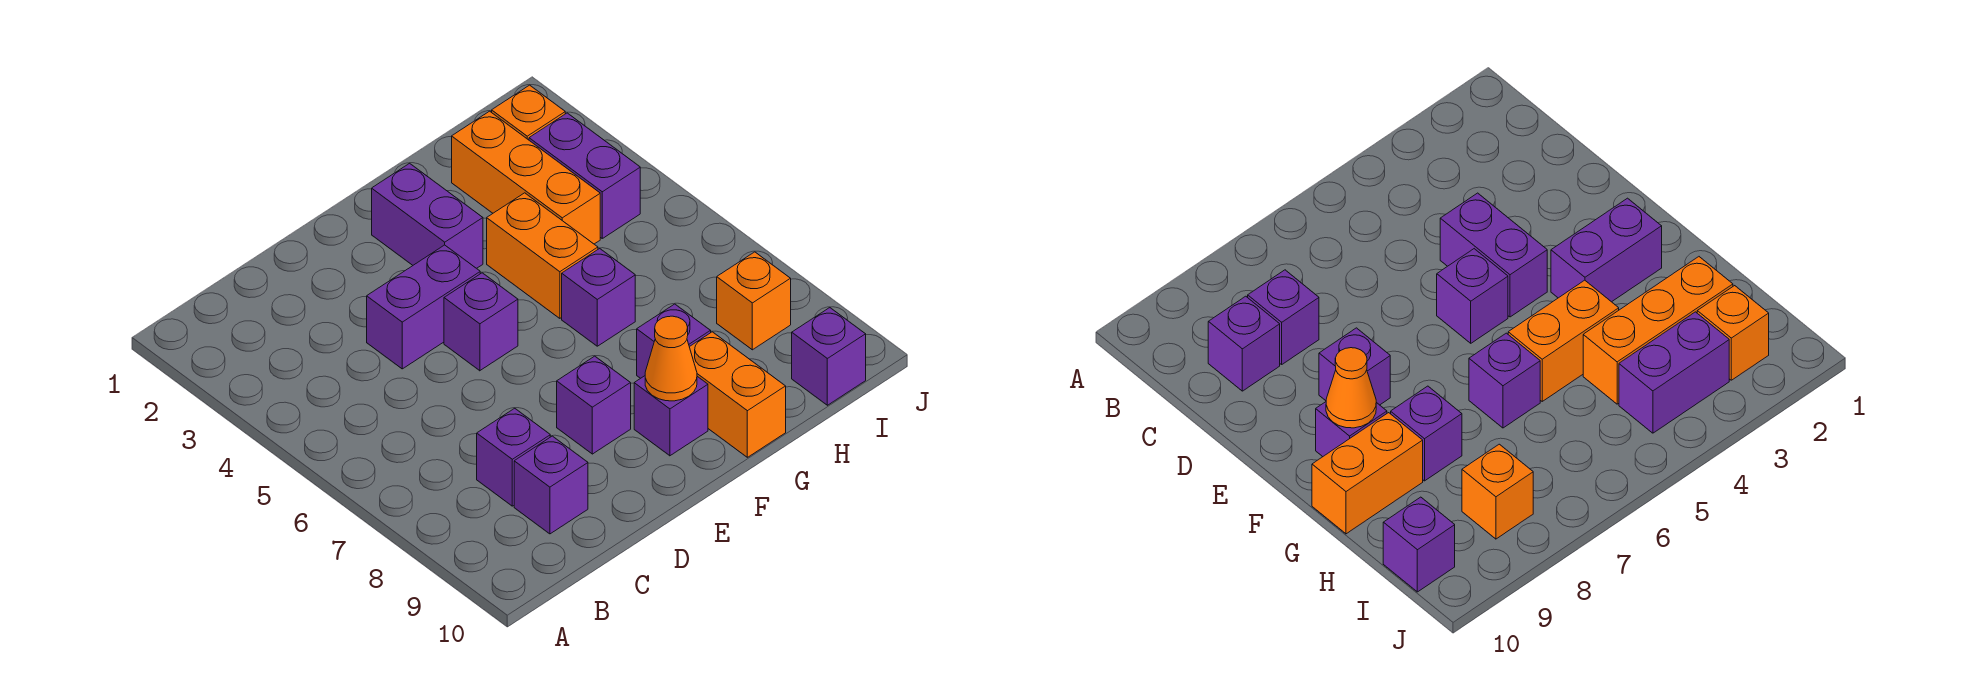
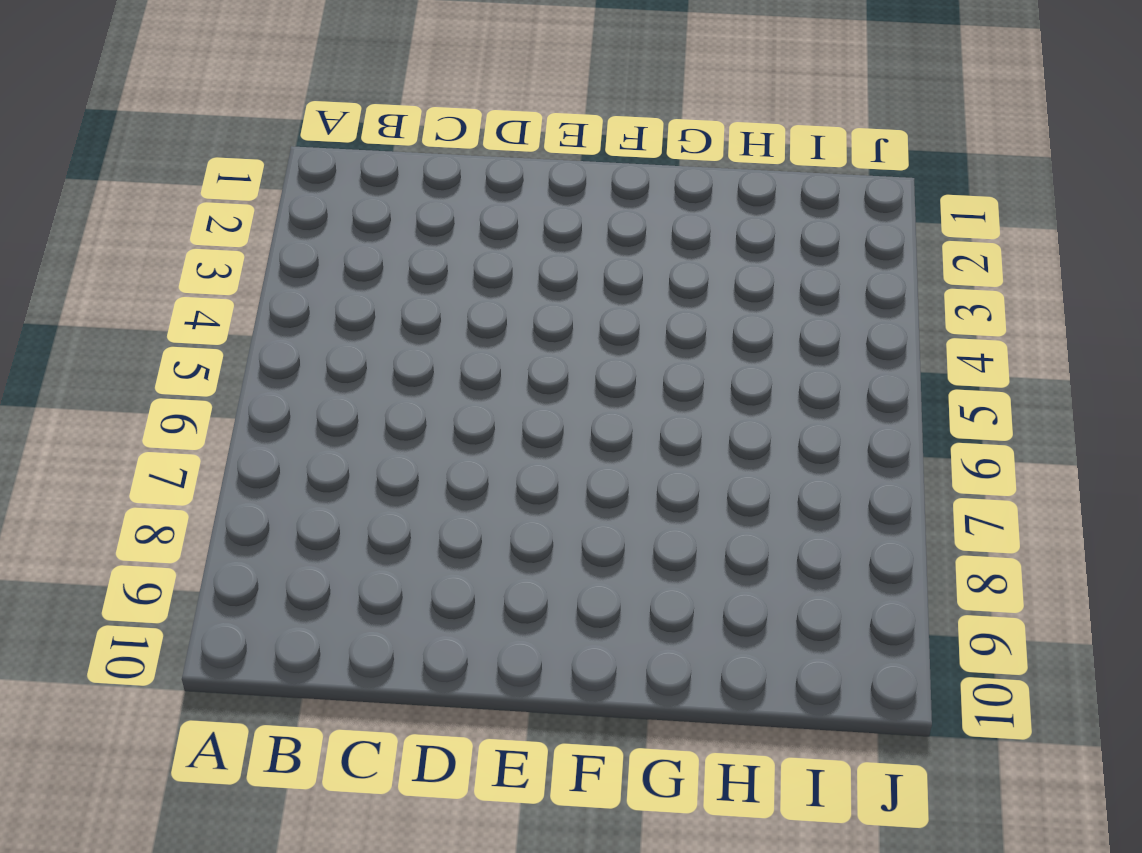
none -> purple 1x1 brick [477,408,550,506]
none -> purple 1x1 brick [514,436,588,534]
none -> purple 1x2 brick [367,245,480,369]

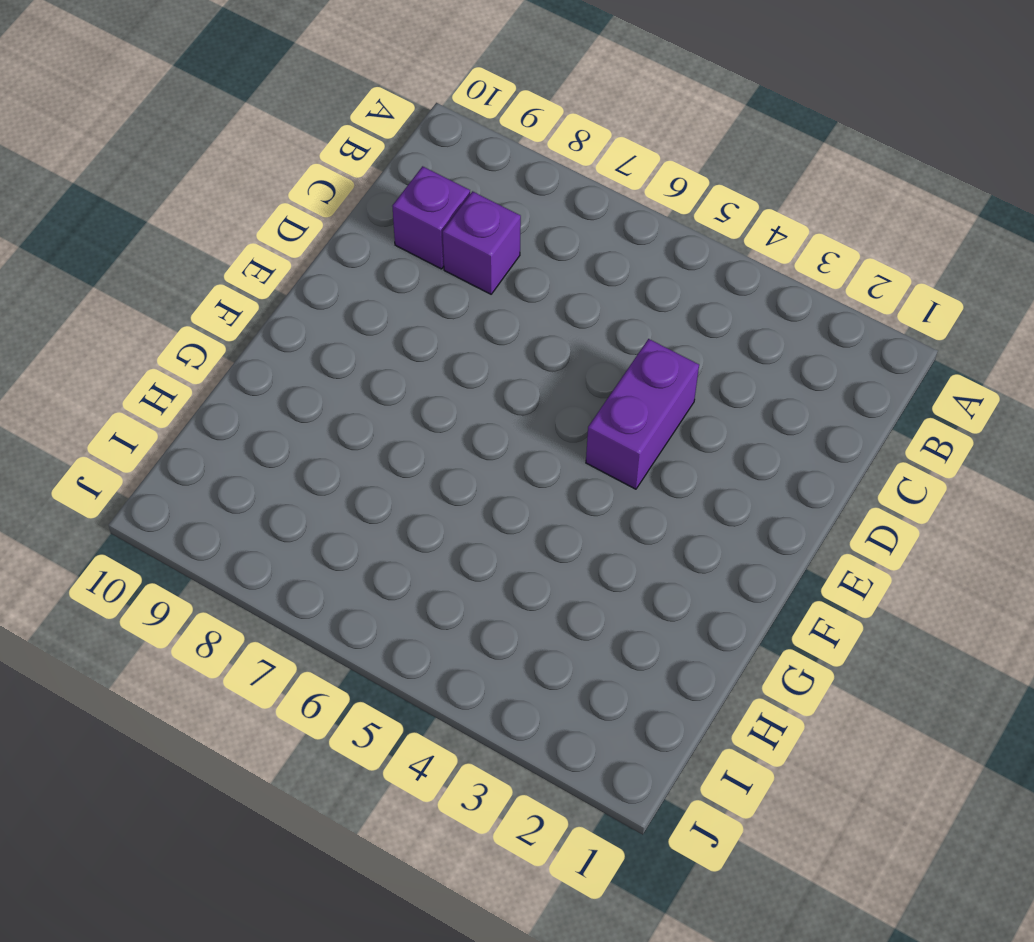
none -> purple 1x1 brick [444,273,518,371]
none -> purple 1x1 brick [557,356,631,454]
none -> purple 1x2 brick [372,163,483,268]

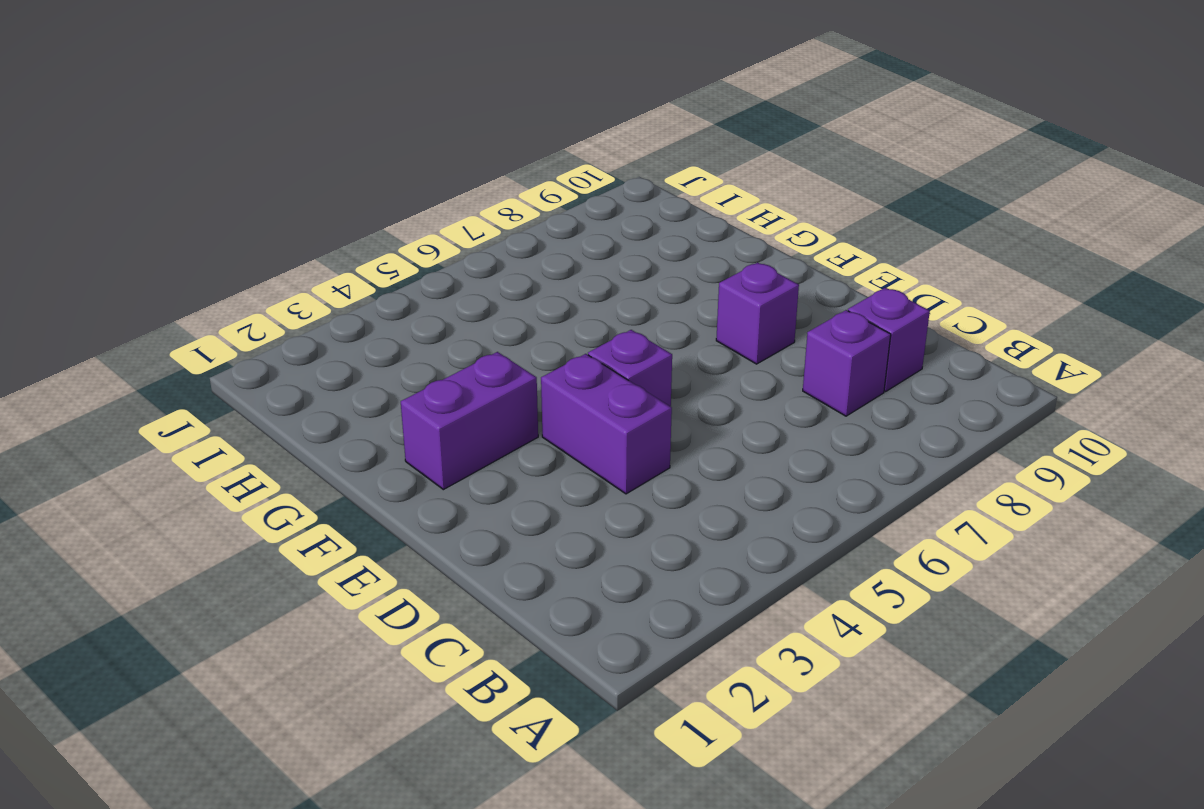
none -> purple 1x1 brick [634,376,708,456]
none -> orange 1x2 brick [487,193,598,318]
none -> purple 1x1 brick [562,249,635,346]

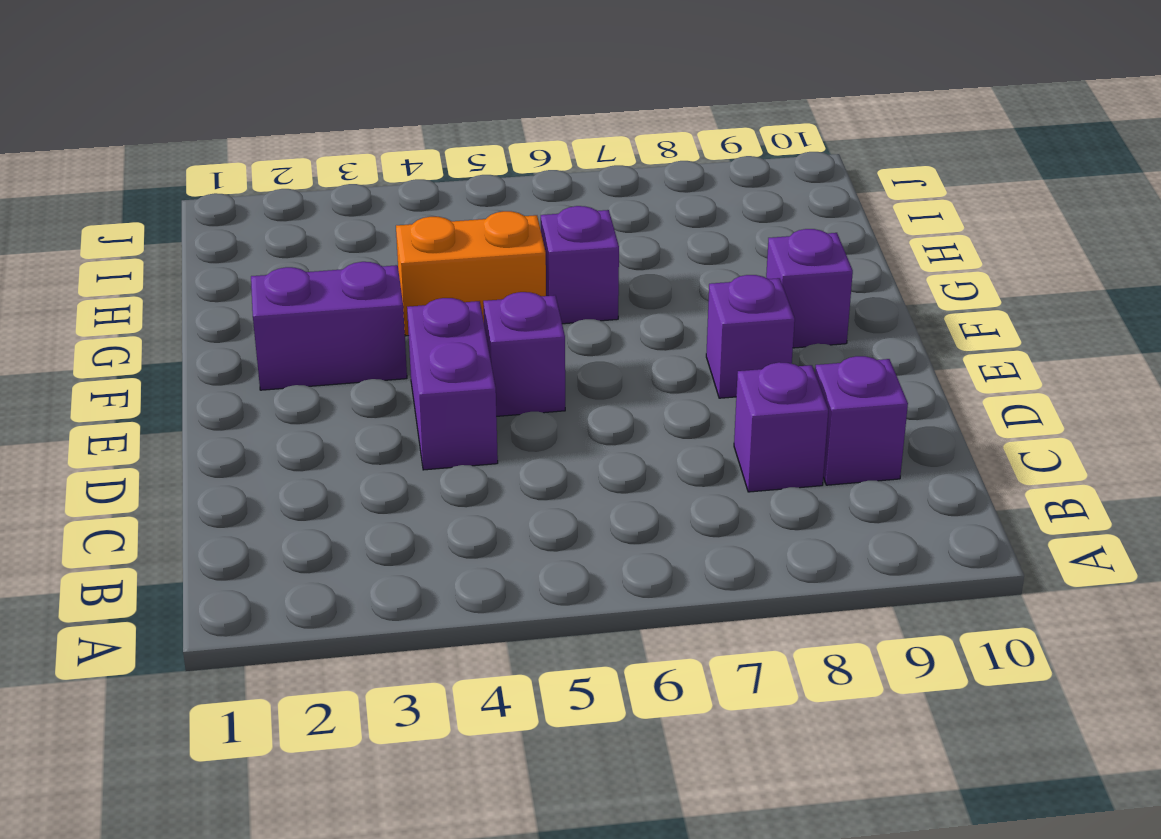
none -> purple 1x1 brick [637,304,711,378]
none -> orange 1x2 brick [690,332,786,457]
none -> orange 1x3 brick [452,111,600,244]

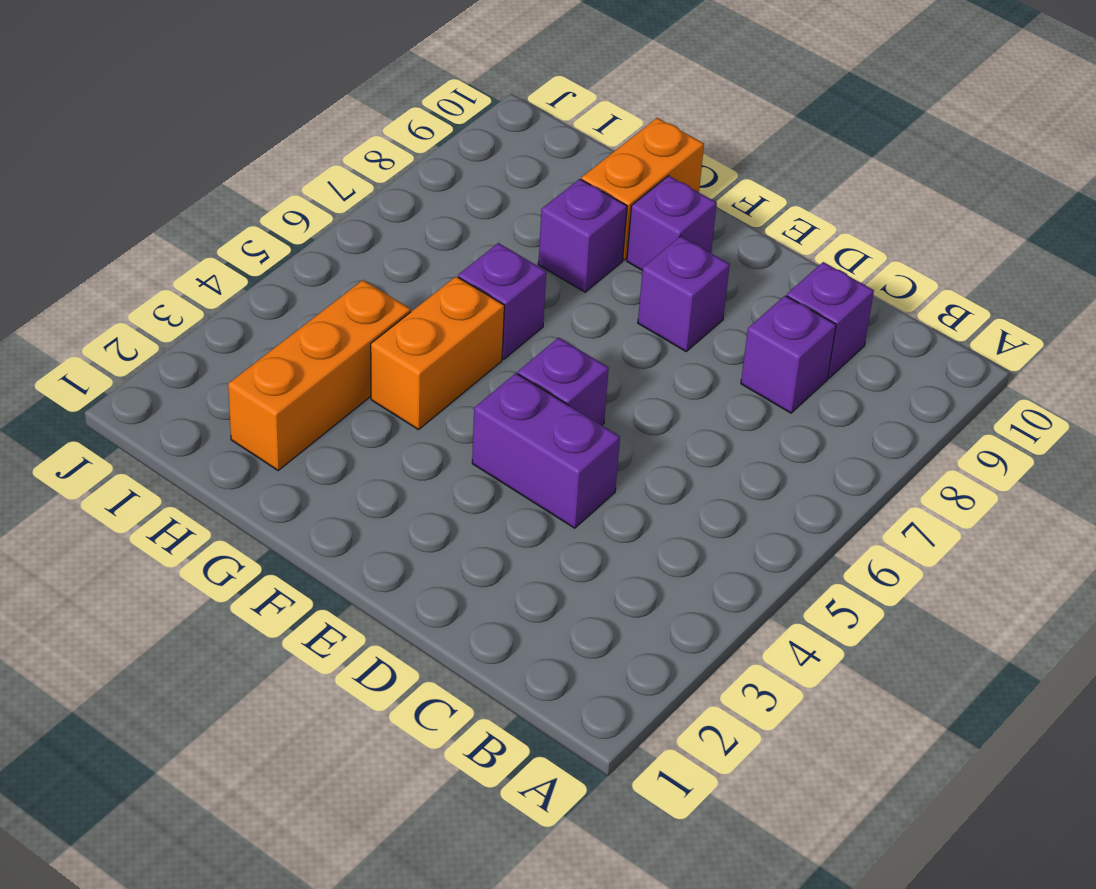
none -> purple 1x2 brick [372,163,483,268]
none -> orange 1x1 brick [492,85,565,140]
none -> purple 1x2 brick [529,113,640,238]

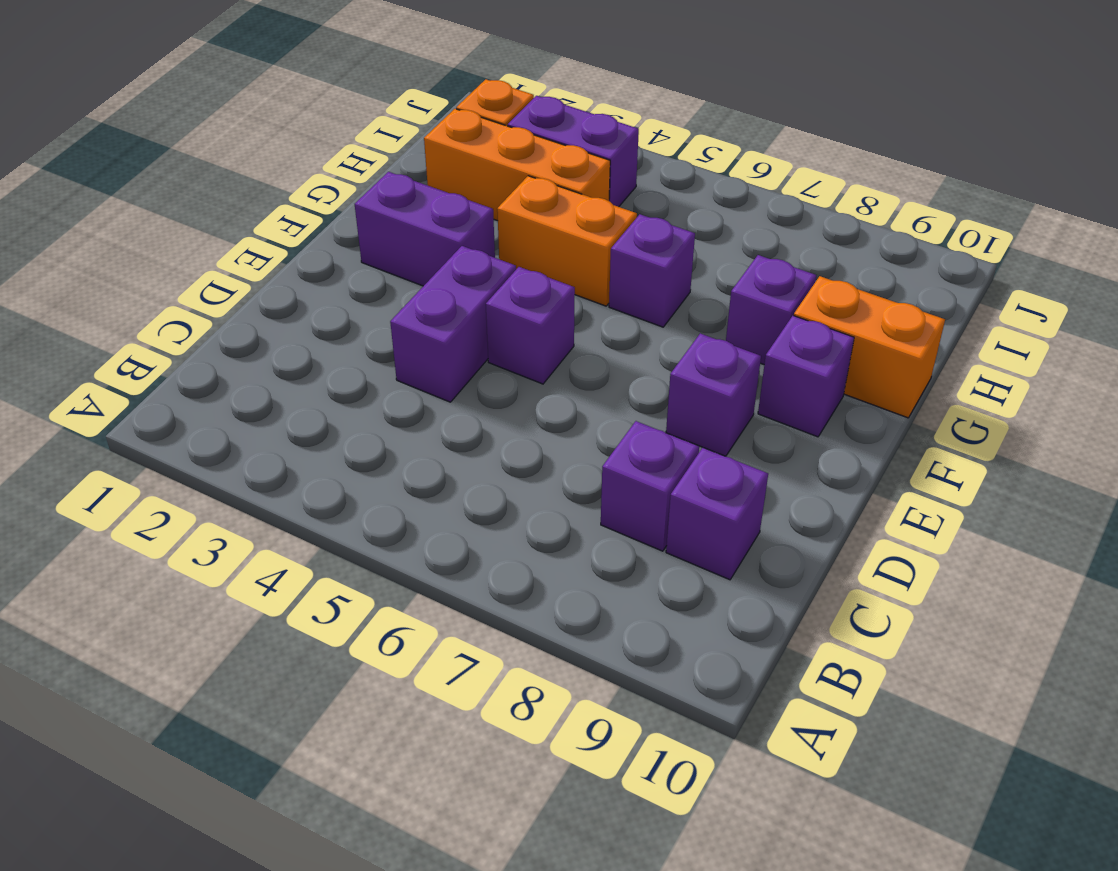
none -> orange 1x1 brick [717,252,791,350]
none -> purple 1x1 brick [792,308,866,405]
none -> orange 1x1 cone [645,316,697,401]

